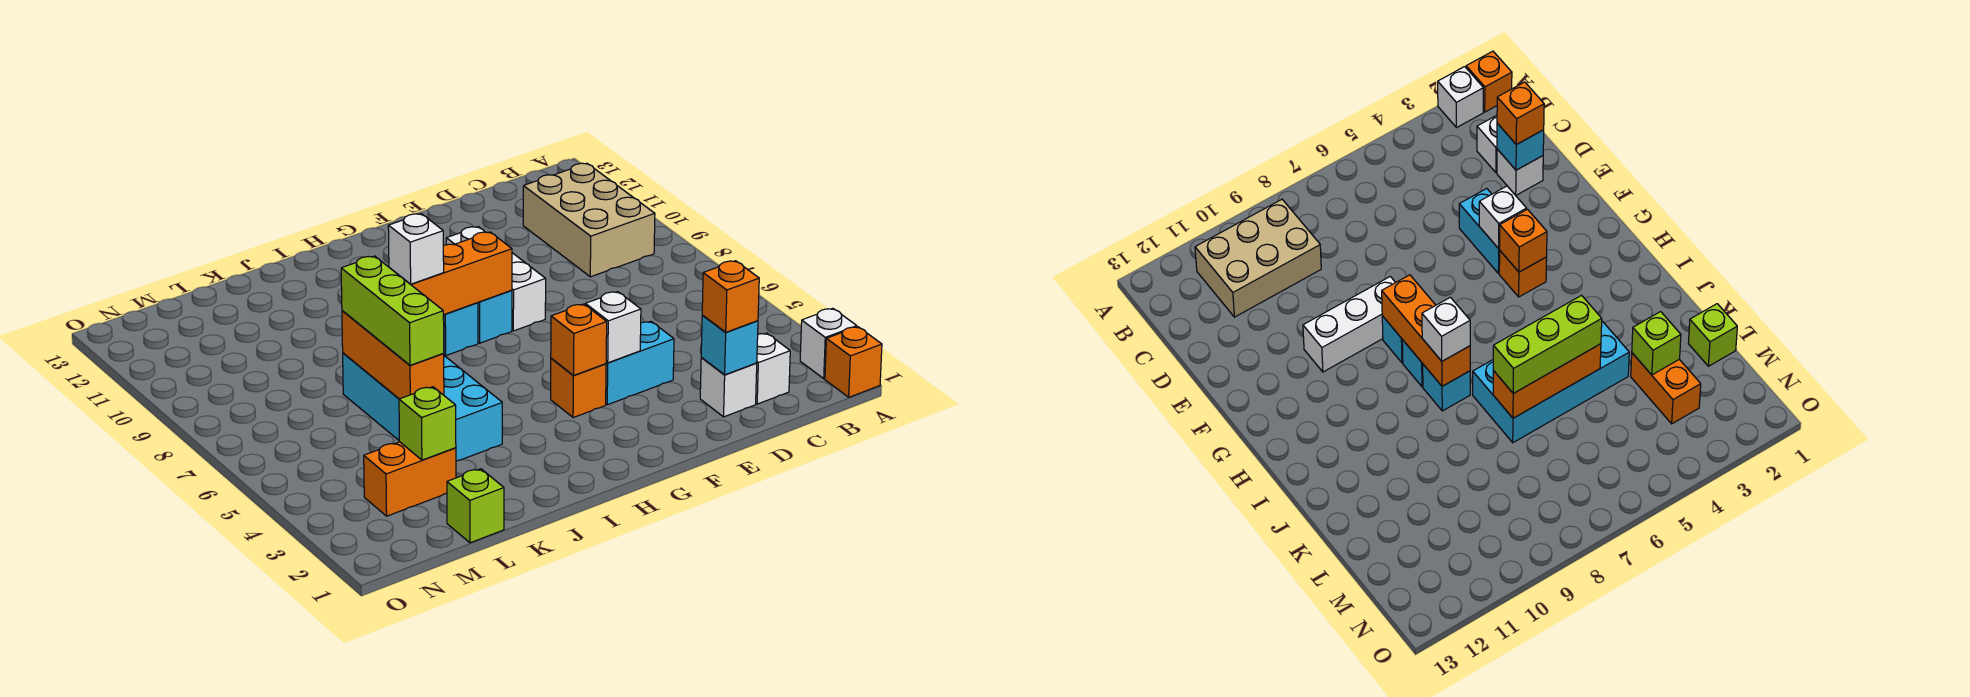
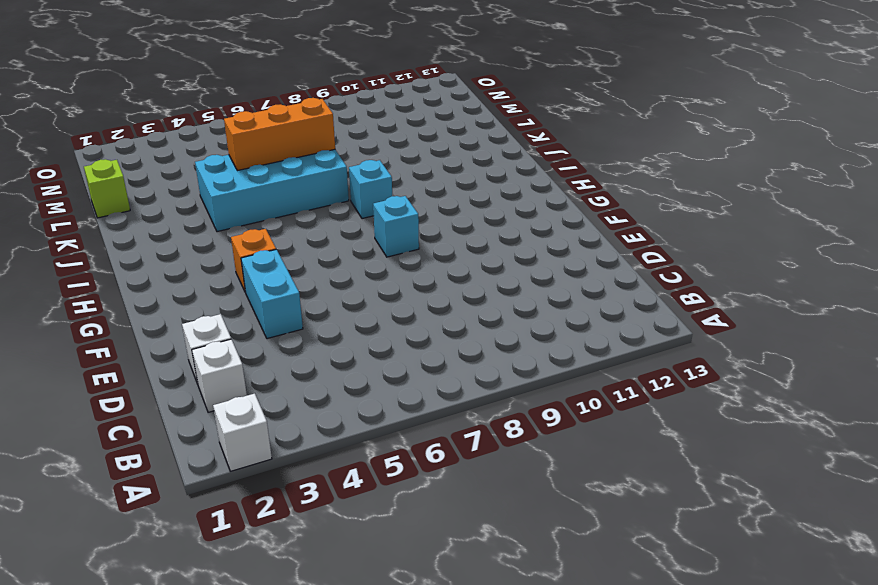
none -> orange 1x1 brick [825,327,882,397]
none -> tan 2x3 brick [523,163,655,277]
none -> white 1x3 brick [446,227,546,331]

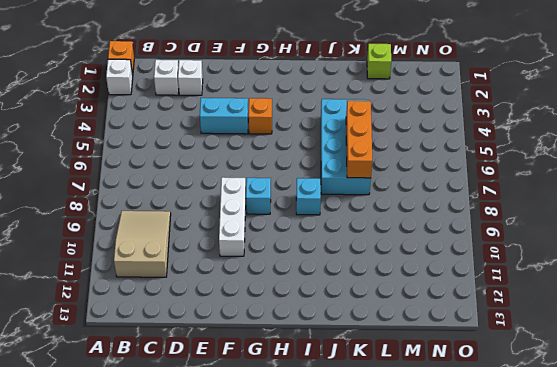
tan 2x3 slope [114,211,171,277] -> tan 2x3 brick [523,163,655,277]
none -> cyan 1x1 brick [443,303,478,355]
none -> orange 1x2 brick [364,442,456,516]
none -> cyan 1x1 brick [701,315,758,375]

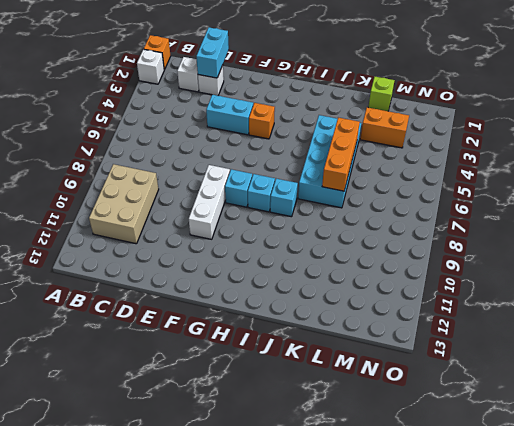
cyan 1x2 brick [196,27,229,78] -> cyan 1x1 brick [701,315,758,375]
none -> white 1x1 brick [585,292,641,363]
none -> orange 1x1 brick [551,304,607,376]
none -> orange 1x3 brick [390,232,512,315]

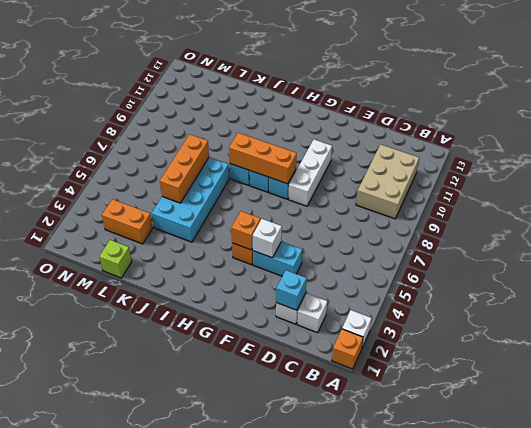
none -> lime 1x1 brick [399,387,456,460]
none -> orange 1x1 brick [702,261,759,332]
none -> white 1x1 brick [388,214,444,284]

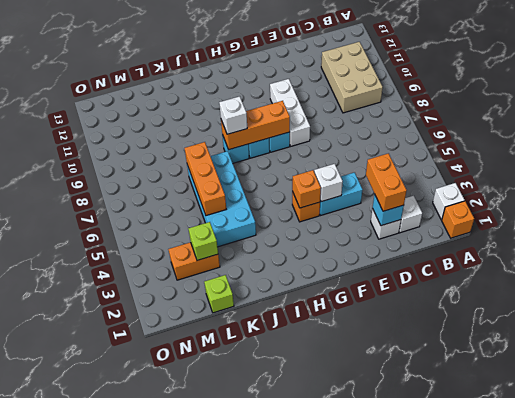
orange 1x2 brick [366,153,407,211] -> orange 1x1 brick [702,261,759,332]
none -> lime 1x3 brick [341,256,444,365]

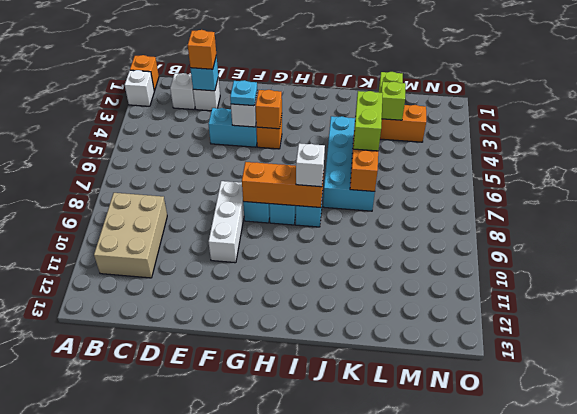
cyan 1x1 plate [230,80,257,106] -> none
lime 1x2 brick [353,91,383,151] -> lime 1x3 brick [341,256,444,365]

